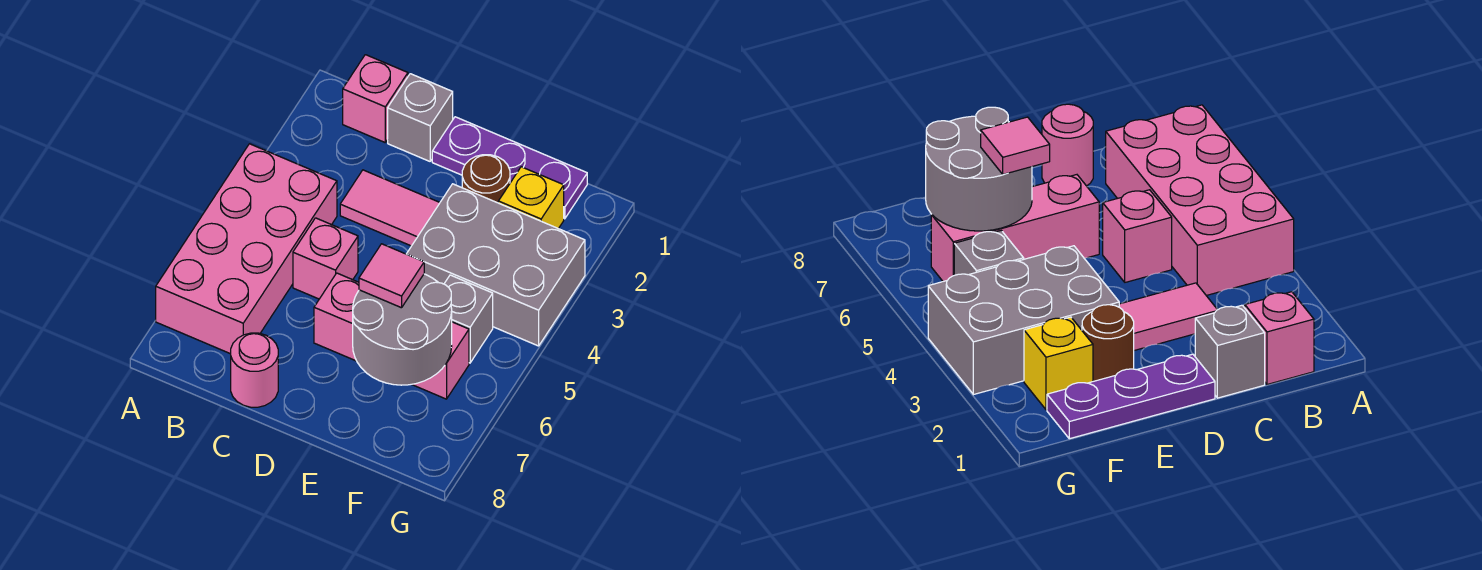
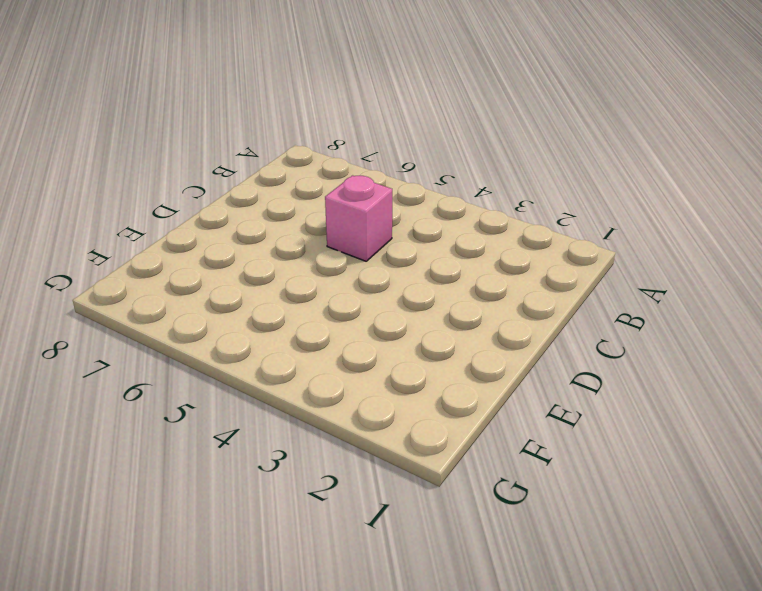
none -> pink 2x4 brick [156,144,337,354]
none -> pink 1x1 brick [343,55,408,142]
none -> grey 1x1 brick [388,74,453,161]

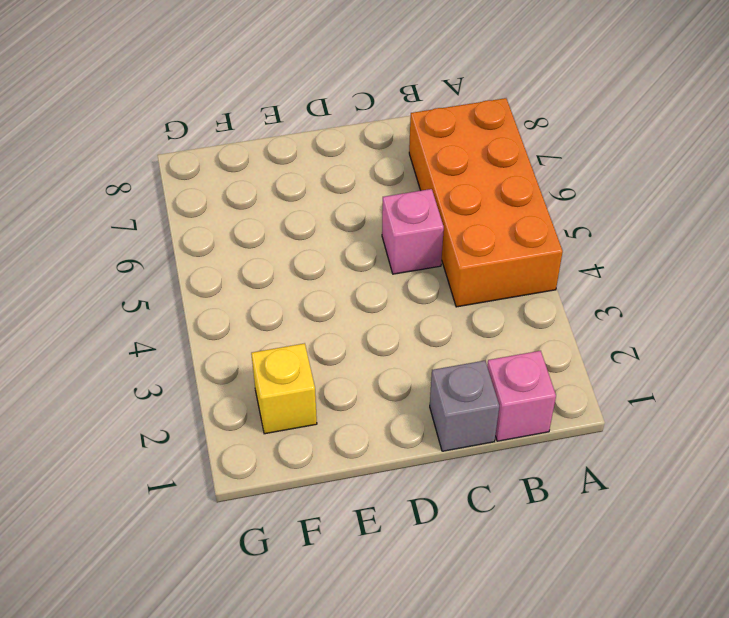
orange 2x4 brick [409,98,563,307] -> pink 2x4 brick [156,144,337,354]
none -> pink 1x2 tile [340,170,440,246]
none -> pink 1x1 round brick [231,333,278,407]
none -> purple 1x3 plate [432,117,587,219]

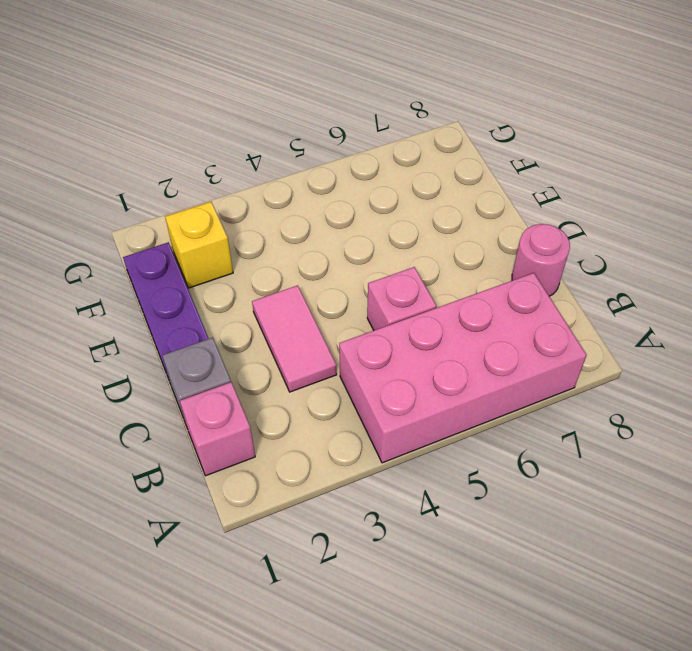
none -> pink 1x3 brick [314,273,469,399]
none -> brown 1x1 round brick [462,155,510,203]
none -> grey 2x3 brick [407,184,585,346]

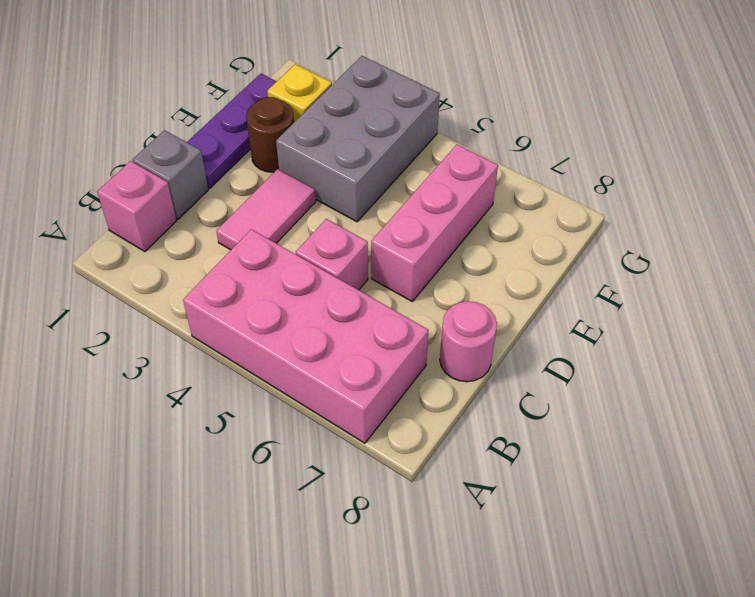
none -> grey 1x1 brick [444,275,493,363]
none -> grey 2x2 round brick [353,274,452,385]
none -> pink 1x1 tile [359,244,424,308]

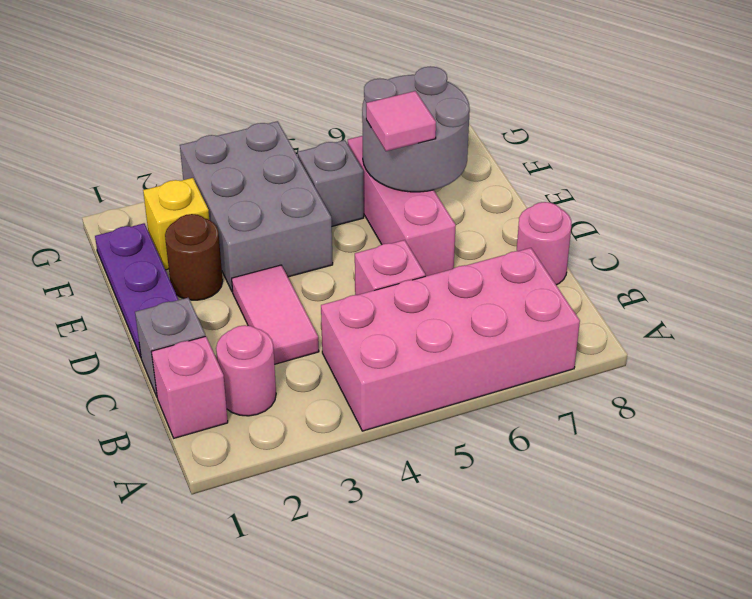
pink 1x1 round brick [216,325,276,416] -> none

